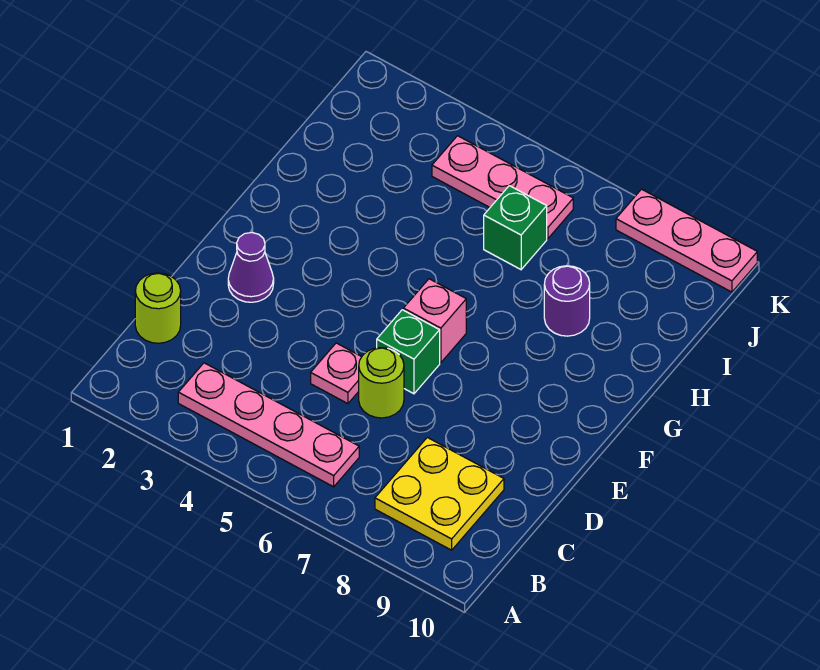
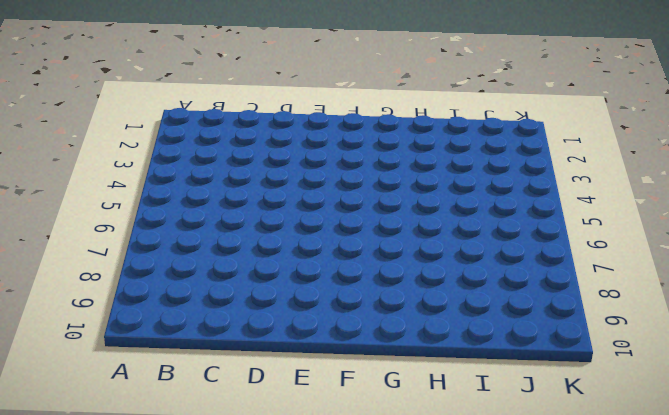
none -> pink 1x4 plate [178,363,359,487]
none -> yellow 2x2 plate [375,437,504,550]
none -> lime 1x1 round brick [135,273,181,343]

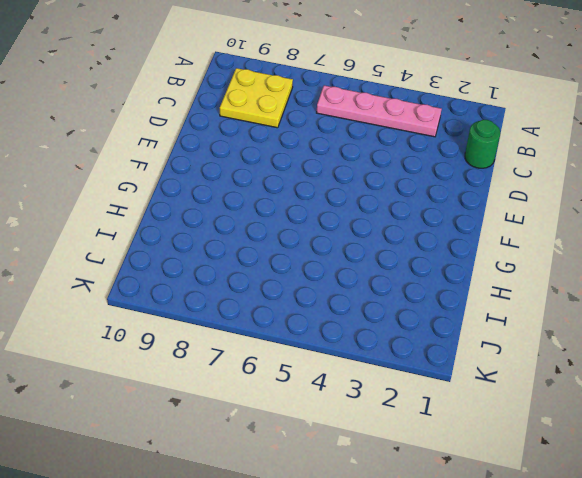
green 1x1 round brick [465,120,500,168] -> lime 1x1 round brick [135,273,181,343]
none -> pink 1x1 plate [311,343,361,404]
none -> lime 1x1 round brick [359,348,404,418]
none -> purple 1x1 cone [228,233,274,302]

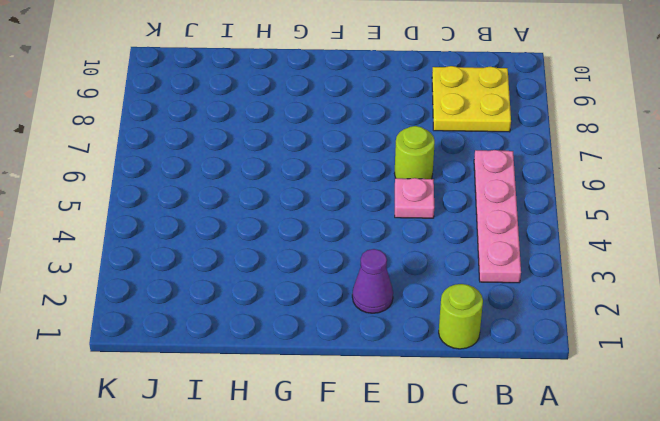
none -> green 1x1 brick [377,310,440,394]
none -> pink 1x1 brick [403,279,466,363]
none -> purple 1x1 round brick [544,266,590,336]

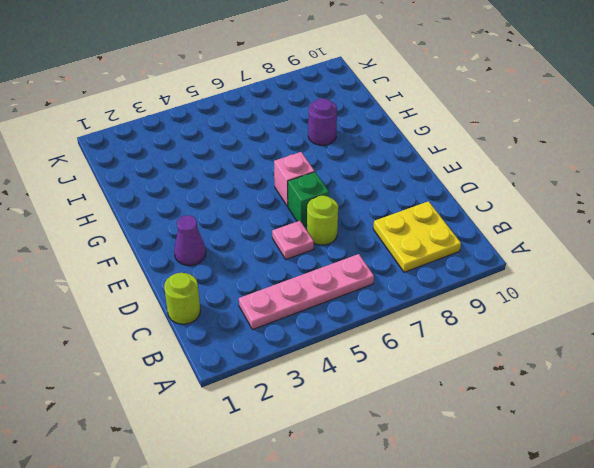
none -> green 1x1 brick [484,186,547,269]
none -> pink 1x3 plate [432,136,573,239]
none -> pink 1x3 plate [616,189,757,292]

